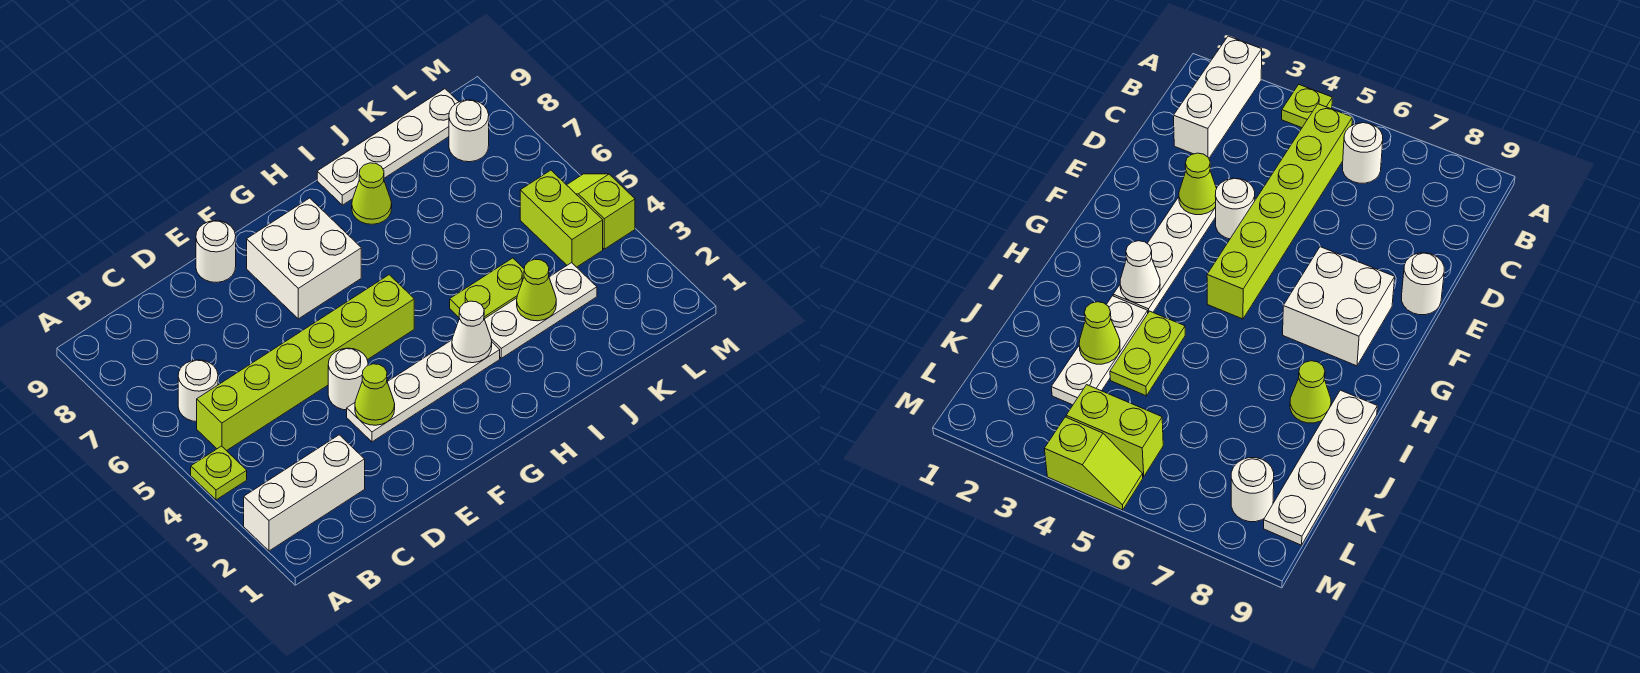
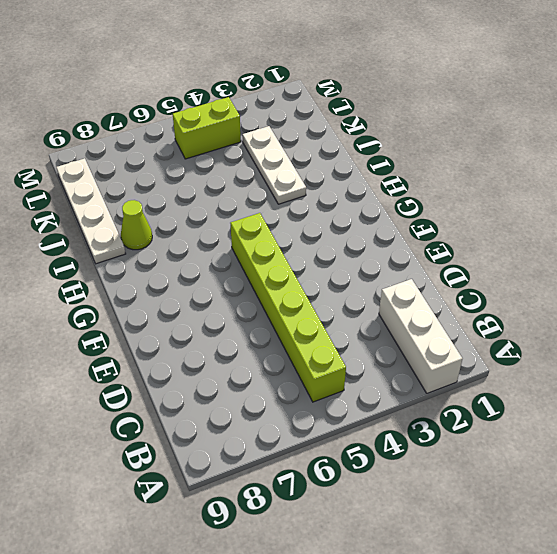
none -> lime 1x1 plate [191,446,247,500]
none -> white 1x1 round brick [178,360,218,422]
none -> white 1x4 plate [347,340,500,442]

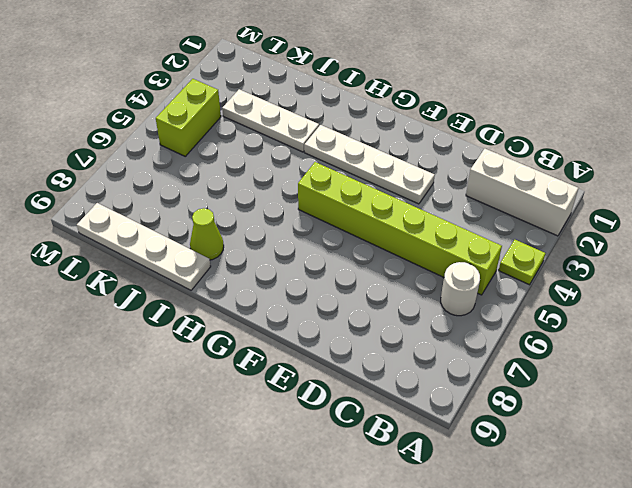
none -> white 1x1 round brick [328,348,368,410]
none -> white 1x1 round brick [196,221,236,282]
none -> white 2x2 brick [247,198,361,319]

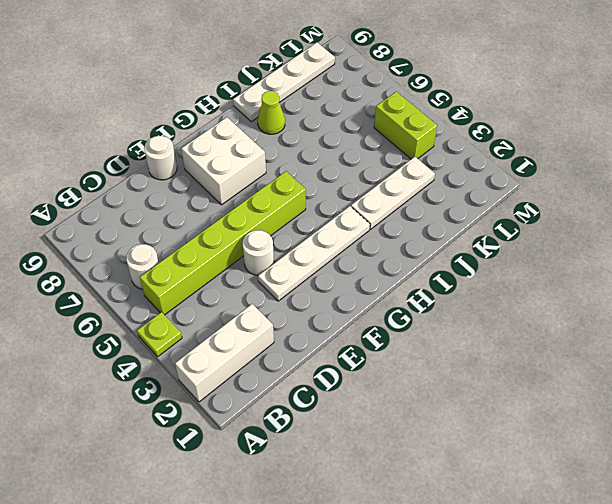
none -> lime 1x2 plate [450,258,524,319]
none -> white 1x1 round brick [449,100,489,162]
none -> lime 1x2 slope [567,174,635,249]

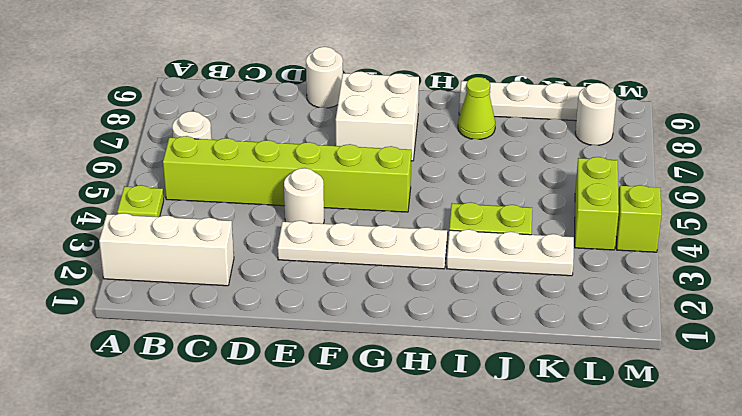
none -> lime 1x1 cone [355,364,395,425]
none -> white 1x1 cone [452,301,492,363]
none -> lime 1x1 cone [517,259,556,321]

